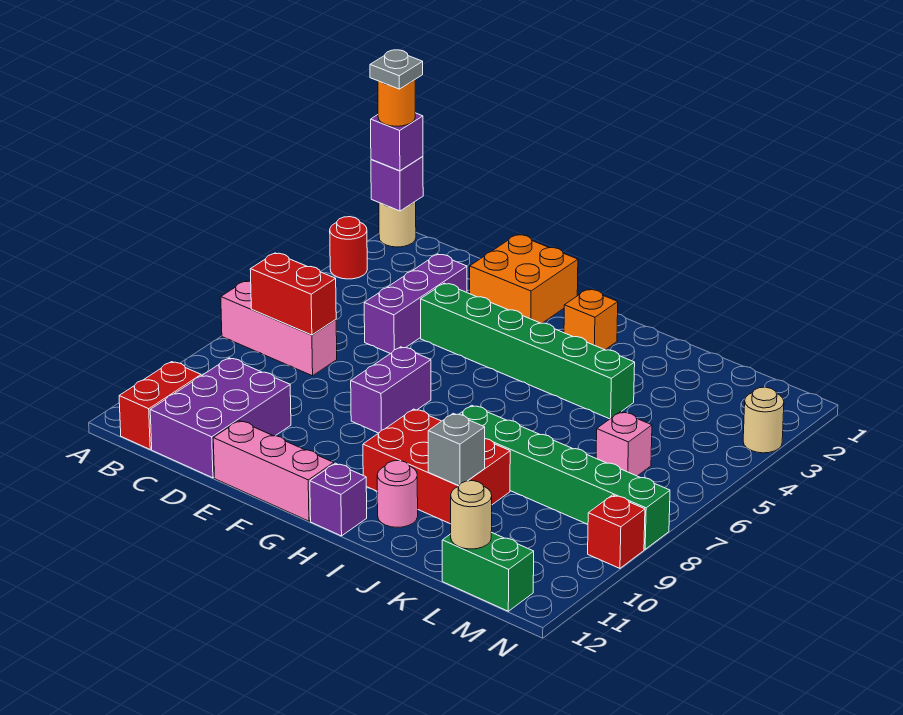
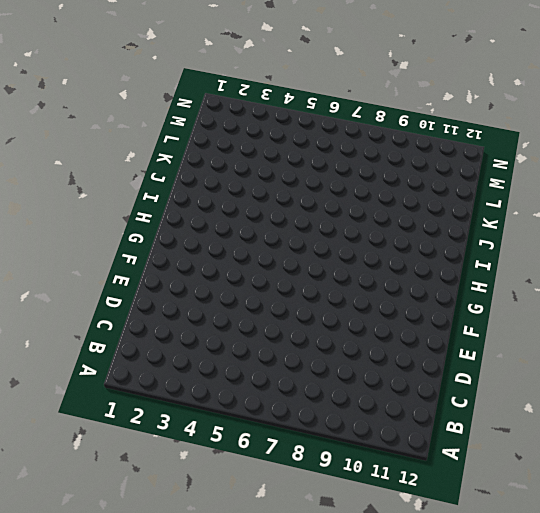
none -> tan 1x1 round brick [379,201,416,247]
none -> red 1x1 round brick [330,217,367,279]
none -> pink 1x3 brick [221,281,337,376]

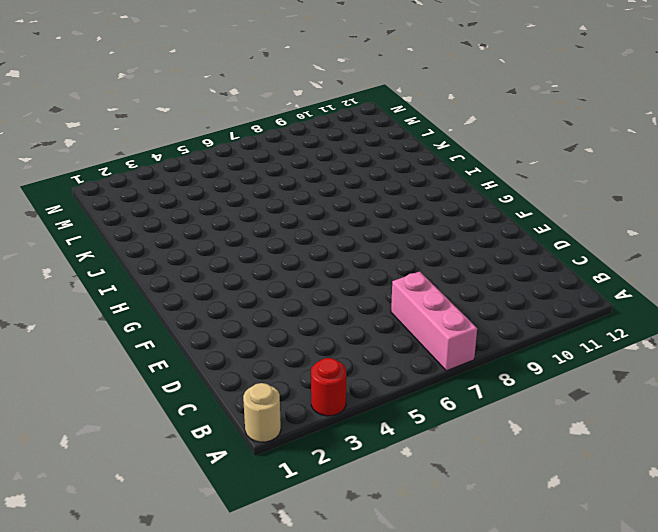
none -> red 1x2 brick [119,362,201,449]
none -> purple 2x3 brick [150,358,291,478]
none -> purple 1x3 brick [364,254,467,354]

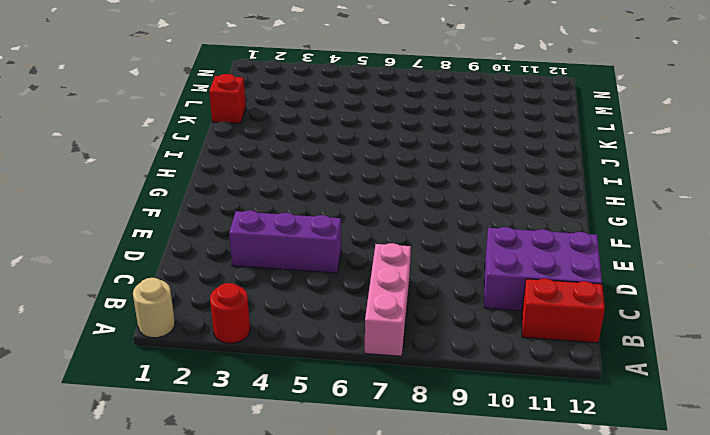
red 1x1 brick [209,74,246,124] -> red 1x1 brick moved to [588,495,645,568]
none -> orange 2x2 brick [470,235,578,323]
none -> green 1x6 brick [421,283,635,419]
none -> pink 1x3 brick [213,421,334,521]

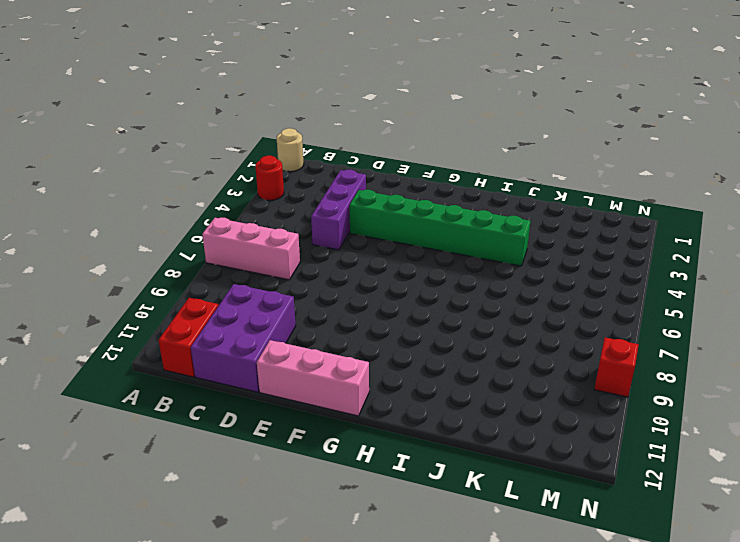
none -> orange 2x2 brick [470,235,578,323]
none -> purple 1x2 brick [351,347,431,433]
none -> orange 1x1 brick [564,289,618,350]

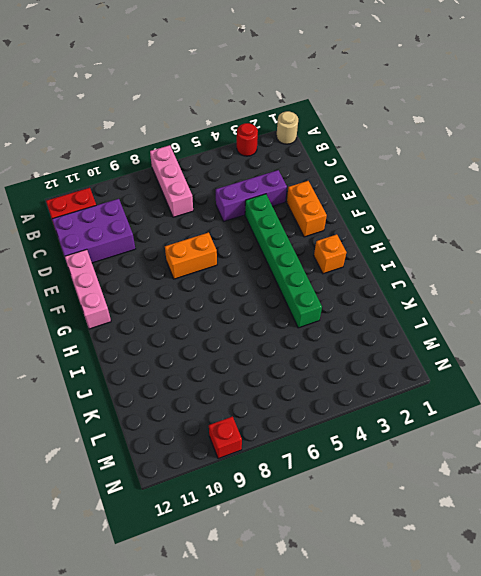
orange 1x2 brick [287,181,327,237] -> orange 2x2 brick [470,235,578,323]
orange 1x2 brick [165,232,217,279] -> purple 1x2 brick [351,347,431,433]
none -> red 2x3 brick [363,409,510,524]
none -> purple 1x1 brick [310,463,367,536]
none -> green 1x6 brick [459,405,670,549]

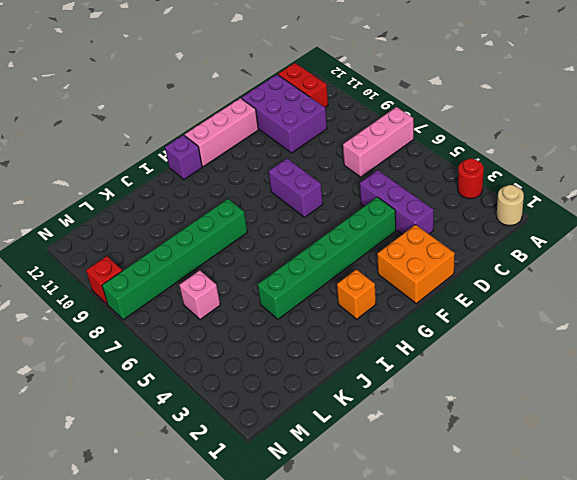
none -> red 2x3 brick [363,409,510,524]
none -> pink 1x1 round brick [377,461,418,527]
none -> green 1x2 brick [442,532,534,611]

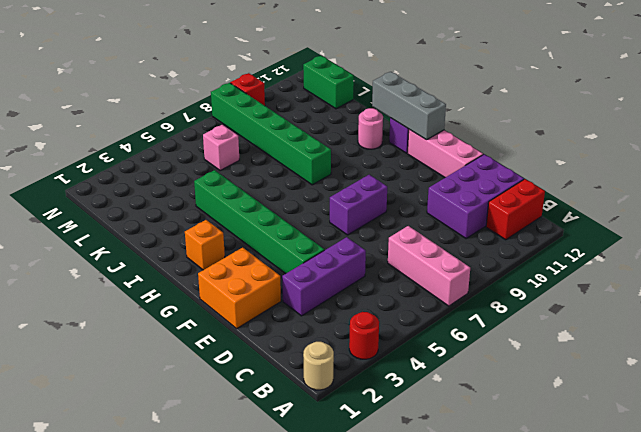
grey 1x3 brick [372,72,446,140] -> none
none -> red 2x3 brick [363,409,510,524]
none -> tan 1x1 round brick [743,387,784,453]
none -> purple 1x1 brick [371,156,423,211]

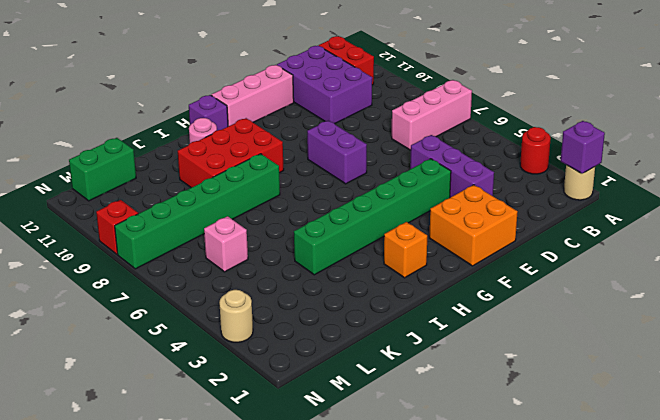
none -> red 1x2 brick [250,253,336,335]
none -> grey 1x1 brick [428,413,485,486]
none -> tan 1x1 round brick [451,481,492,549]

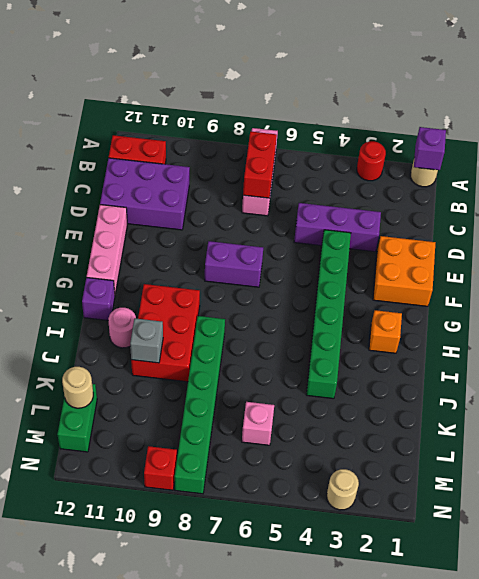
none -> purple 1x1 brick [371,113,423,171]
none -> orange 1x1 round brick [378,80,415,126]
none -> grey 1x1 plate [370,50,423,89]

